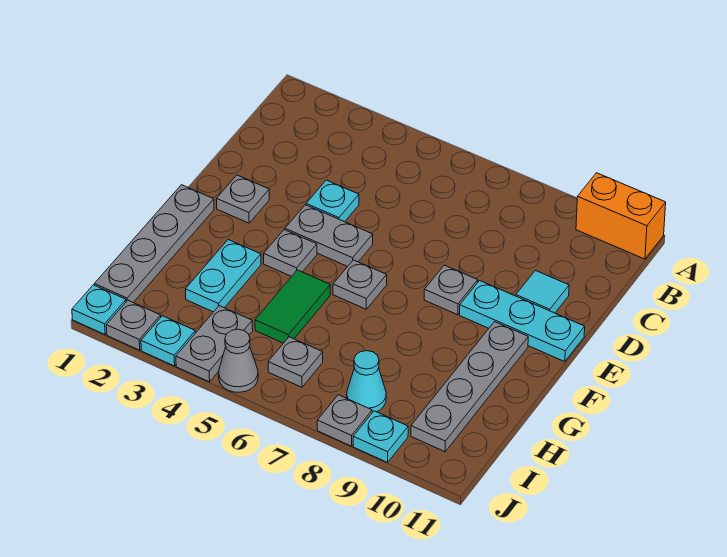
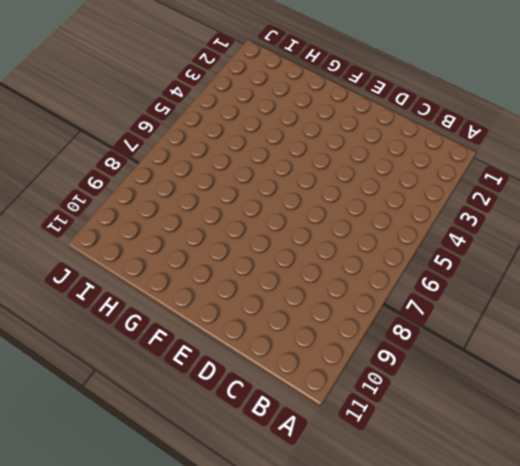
none -> orange 1x2 brick [576,173,666,259]
none -> cyan 1x1 plate [306,180,359,222]
none -> cyan 1x1 tile [516,271,569,313]

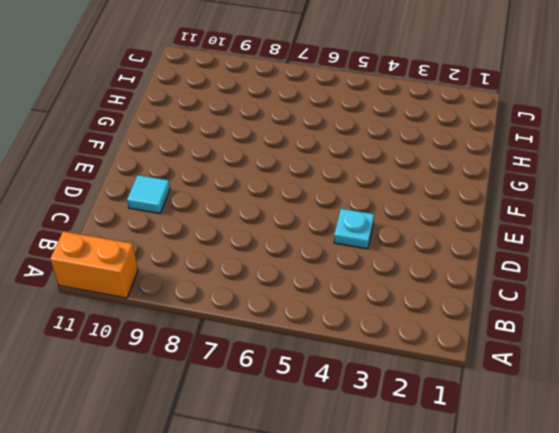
none -> grey 1x1 plate [216,175,269,223]
none -> grey 1x2 plate [285,205,373,267]
none -> grey 1x1 plate [424,265,478,315]

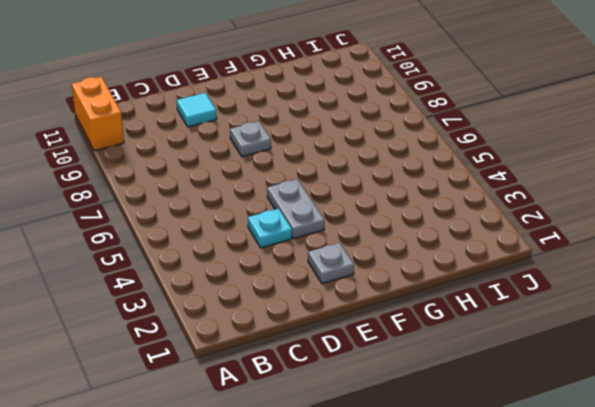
none -> cyan 1x3 plate [460,281,585,362]
none -> grey 1x4 plate [94,185,214,302]
none -> grey 1x1 plate [264,230,317,276]

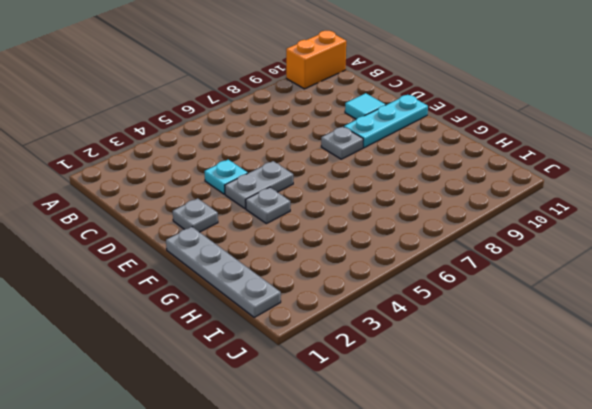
none -> grey 1x1 plate [333,260,387,309]
none -> grey 1x4 plate [411,322,528,452]
none -> cyan 1x2 plate [186,240,261,312]

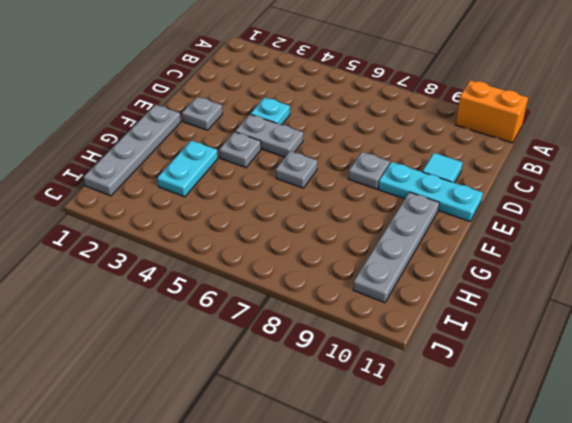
none -> green 1x2 tile [255,270,330,343]
none -> grey 1x2 plate [176,306,253,382]
none -> grey 1x1 plate [268,337,323,387]

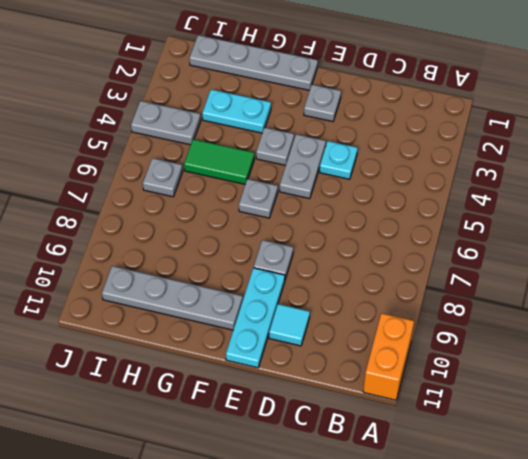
none -> cyan 1x1 cone [347,351,386,413]
none -> cyan 1x1 plate [72,285,126,334]
none -> grey 1x1 plate [106,300,161,350]

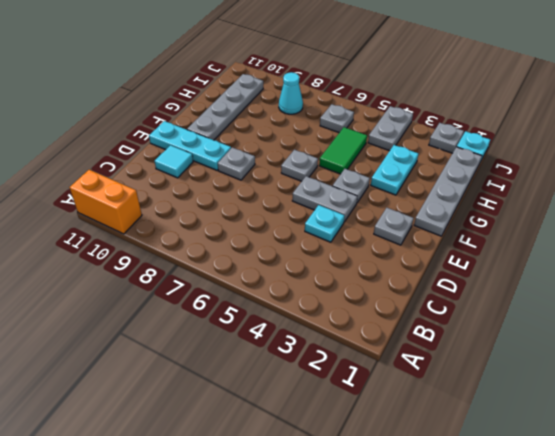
none -> cyan 1x1 plate [141,316,195,366]
none -> grey 1x1 cone [219,329,258,392]
none -> grey 1x1 plate [317,395,372,446]

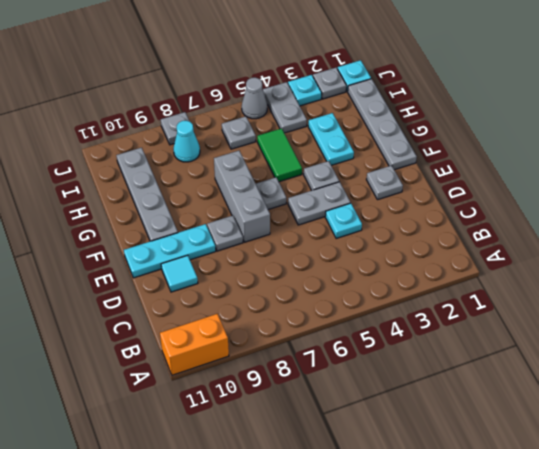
grey 1x3 brick [214,151,270,242] -> none
none -> cyan 1x1 plate [353,411,408,462]

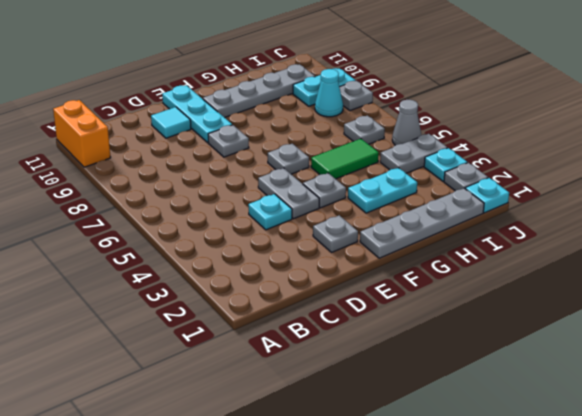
cyan 1x2 plate [293,68,355,106] -> cyan 1x1 plate [353,411,408,462]

